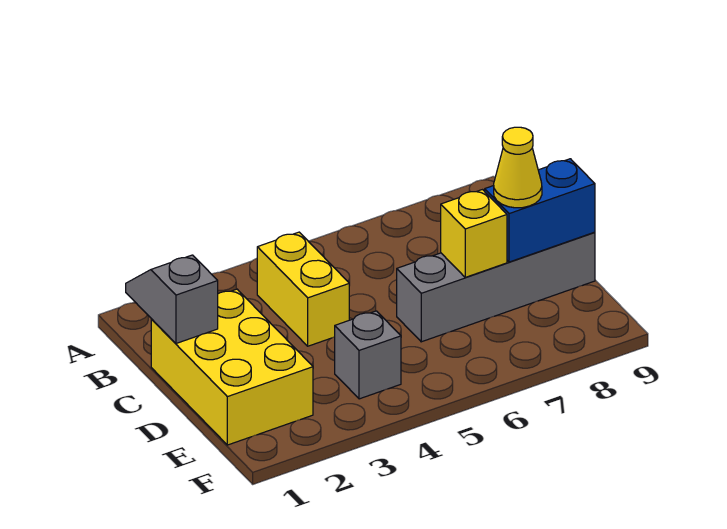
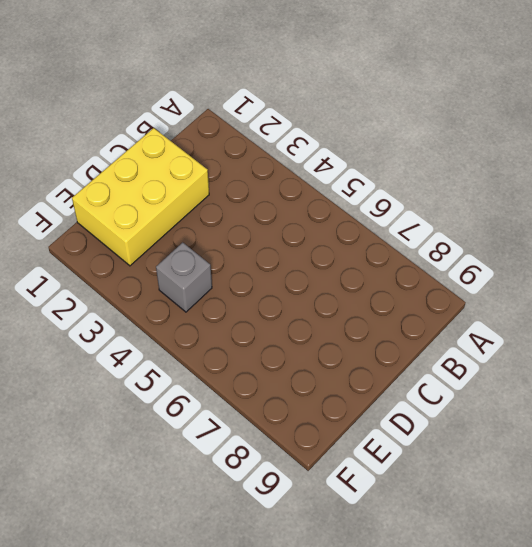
none -> yellow 1x2 brick [257,232,349,346]
none -> grey 1x4 brick [397,232,595,342]

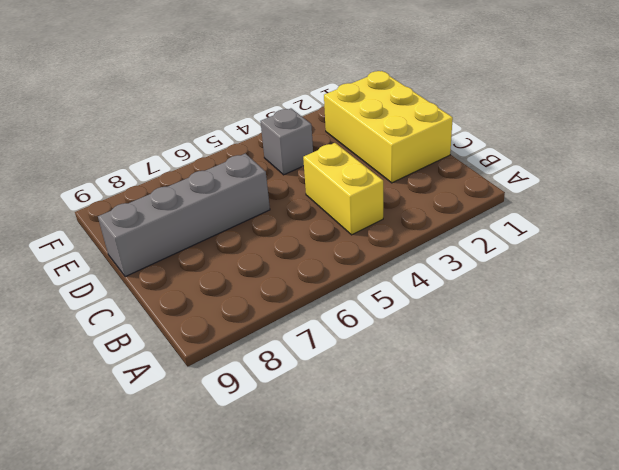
none -> grey 1x2 slope [126,255,218,343]
none -> yellow 1x1 brick [441,190,507,277]

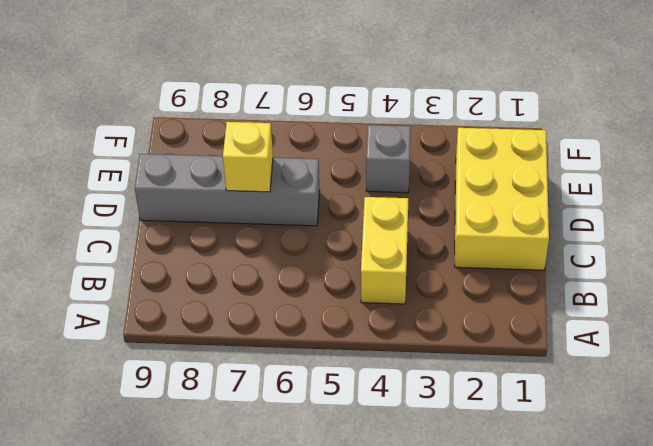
none -> grey 1x2 slope [126,255,218,343]
none -> blue 1x2 brick [485,159,595,262]

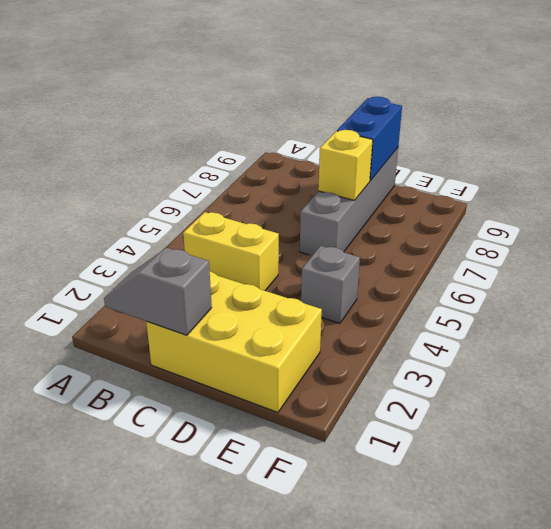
none -> yellow 1x1 cone [494,127,542,208]

